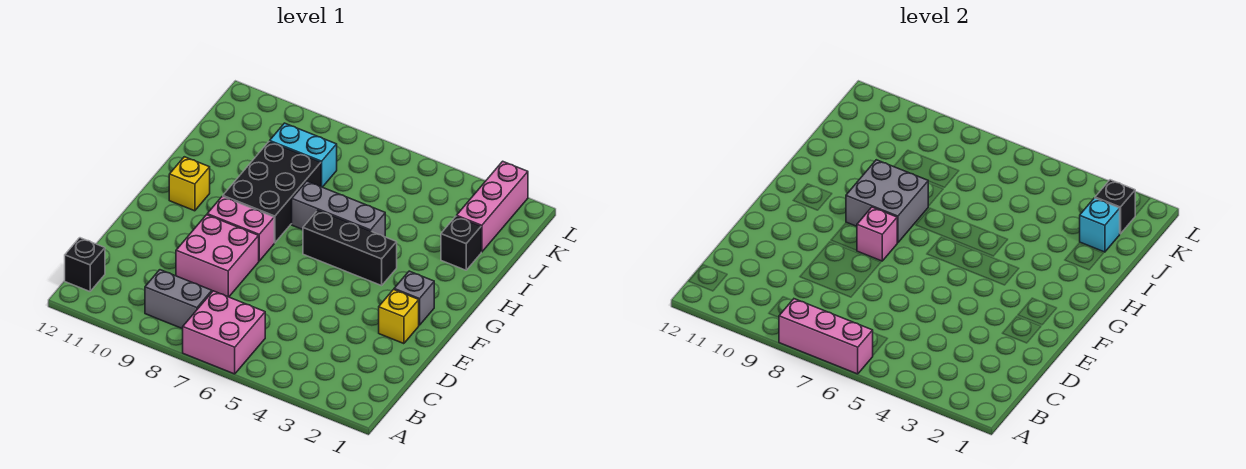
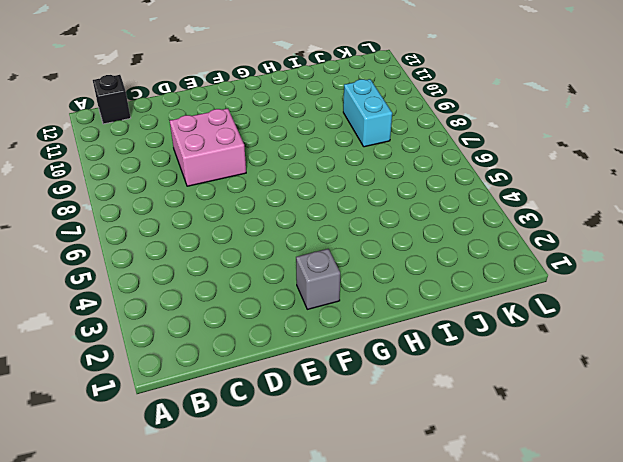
none -> pink 2x2 brick [183,291,265,374]
none -> grey 1x2 brick [145,270,212,329]
none -> yellow 1x1 brick [379,290,419,344]

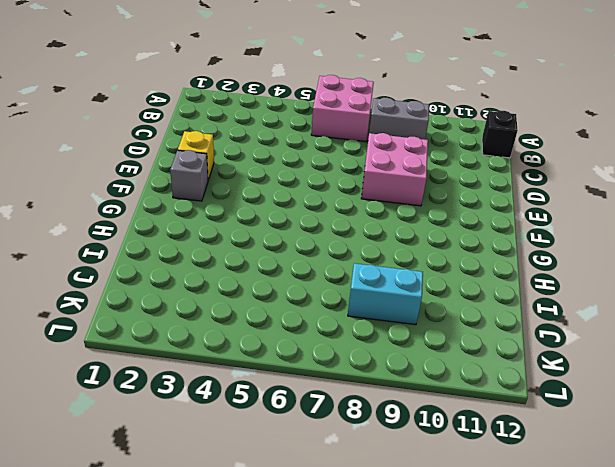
none -> pink 1x2 brick [207,196,274,261]
none -> black 1x3 brick [303,210,397,286]
none -> black 2x3 brick [223,142,321,243]

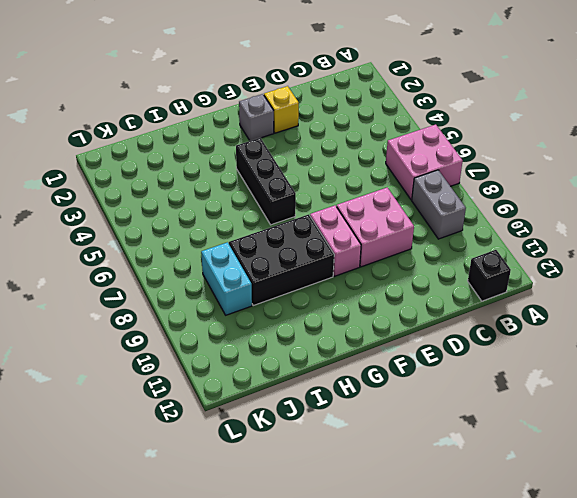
none -> yellow 1x1 brick [169,157,210,211]
none -> grey 1x3 brick [292,181,385,237]
none -> black 1x1 brick [441,216,481,270]

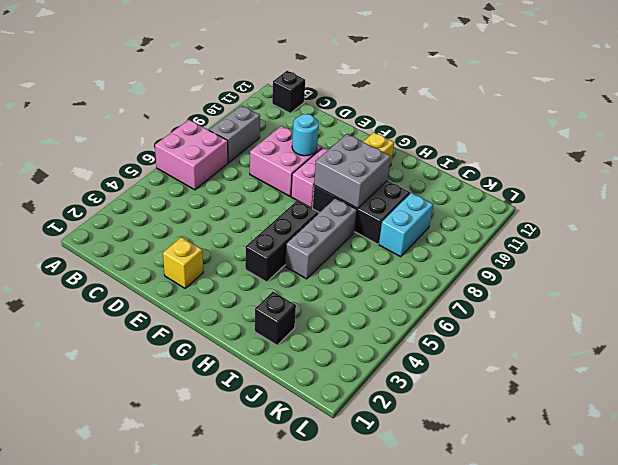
cyan 1x1 round brick [292,114,319,156] -> none
none -> grey 1x1 brick [394,271,434,325]
none -> pink 1x3 brick [457,161,528,252]
none -> pink 1x3 brick [779,299,873,374]

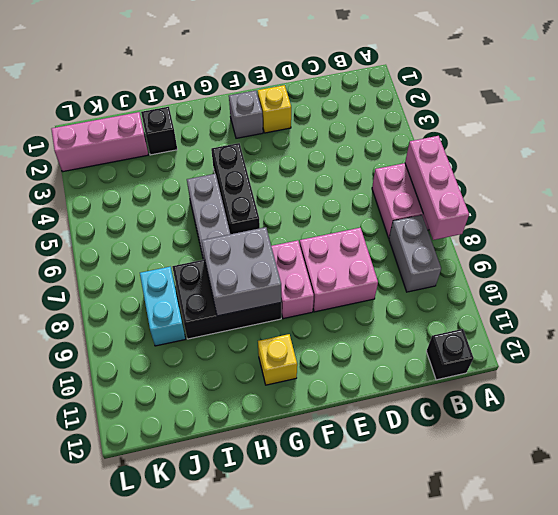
none -> pink 1x1 brick [857,207,897,261]
none -> cyan 1x1 brick [1080,198,1120,252]
none -> black 1x1 brick [1095,180,1135,234]

